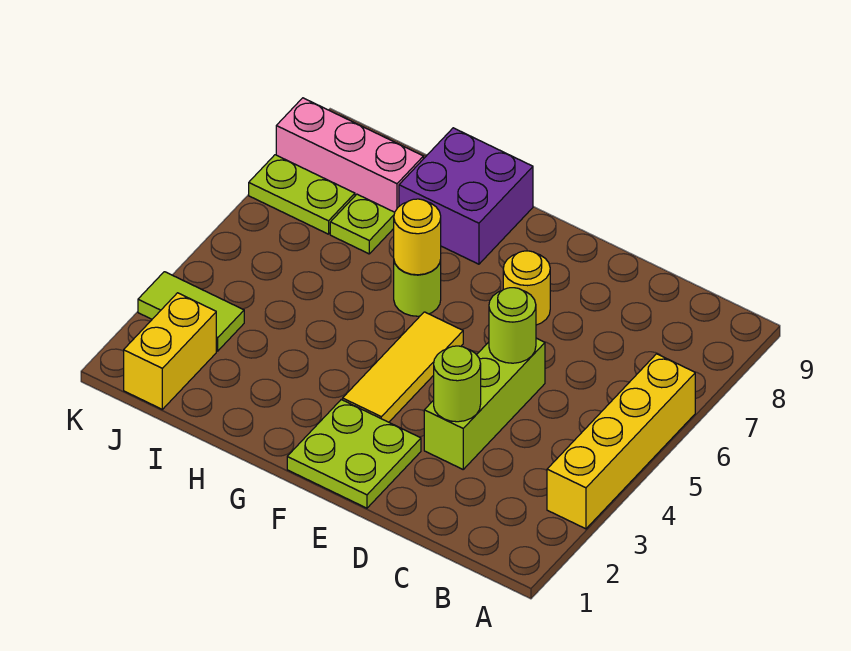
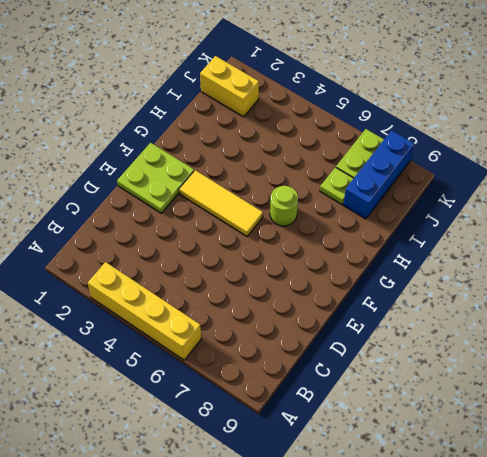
blue 1x3 brick [343,130,414,219] -> pink 1x3 brick [276,98,423,212]
none -> lime 1x3 brick [424,338,545,469]
none -> yellow 1x1 round brick [503,251,550,325]
none -> purple 2x2 brick [399,128,533,264]

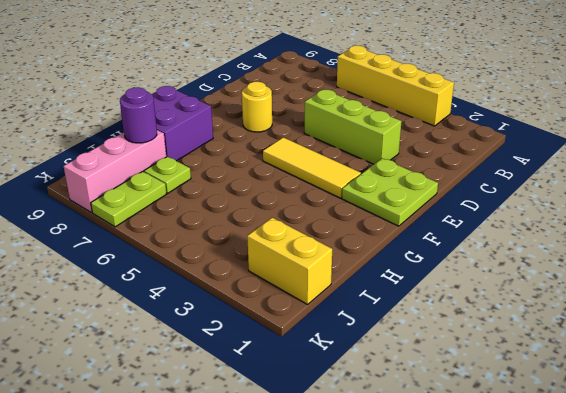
purple 1x1 round brick [120,87,157,143] -> none
none -> lime 1x1 round brick [394,260,441,316]
none -> lime 1x2 tile [138,272,244,351]
none -> lime 1x1 round brick [434,346,481,422]

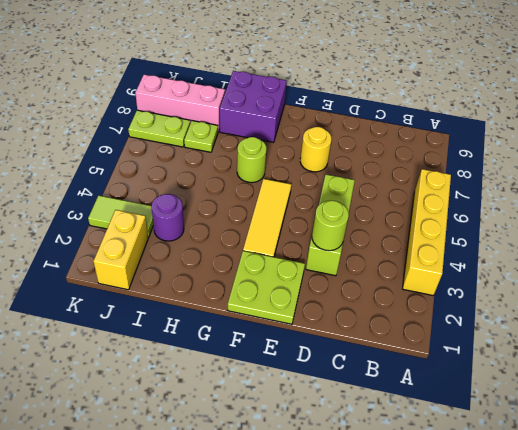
purple 1x1 round brick [151,194,184,241] -> none
none -> lime 1x1 round brick [489,288,536,363]
none -> yellow 1x1 round brick [394,199,441,275]

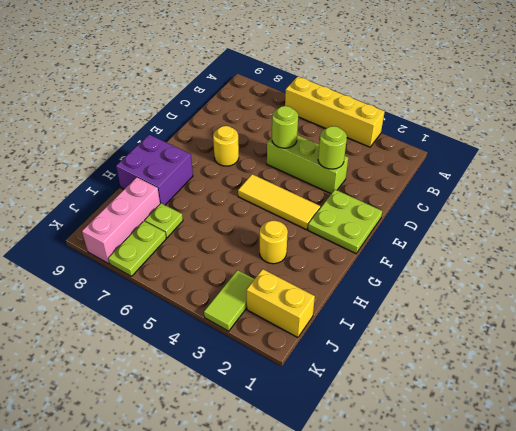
yellow 1x1 round brick [260,221,288,264] -> yellow 1x1 round brick moved to [394,199,441,275]
none -> lime 1x1 round brick [394,260,441,316]

